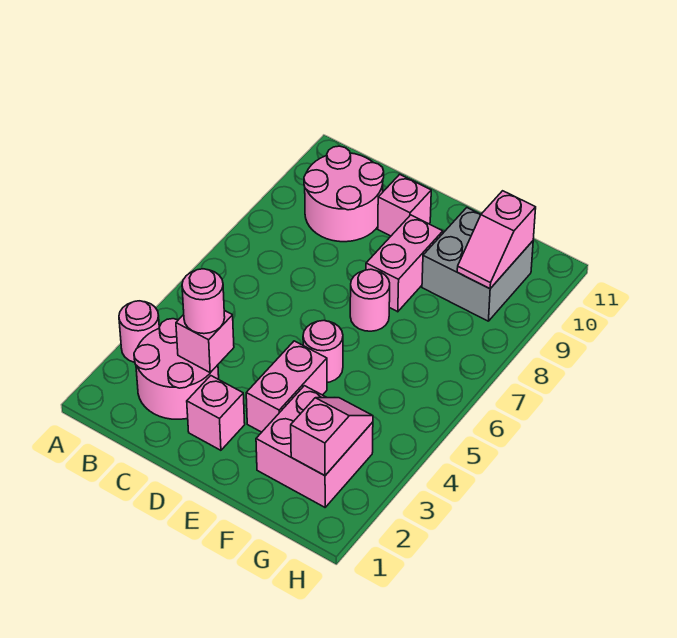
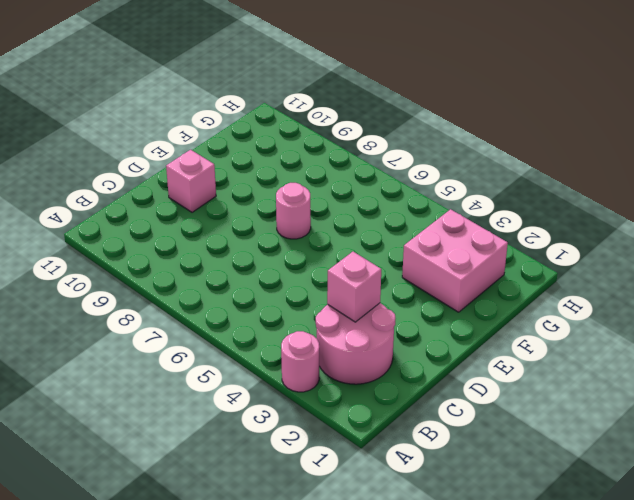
none -> pink 2x2 round brick [304,146,384,242]
none -> pink 1x1 brick [187,376,245,450]
none -> pink 1x2 brick [246,341,327,432]

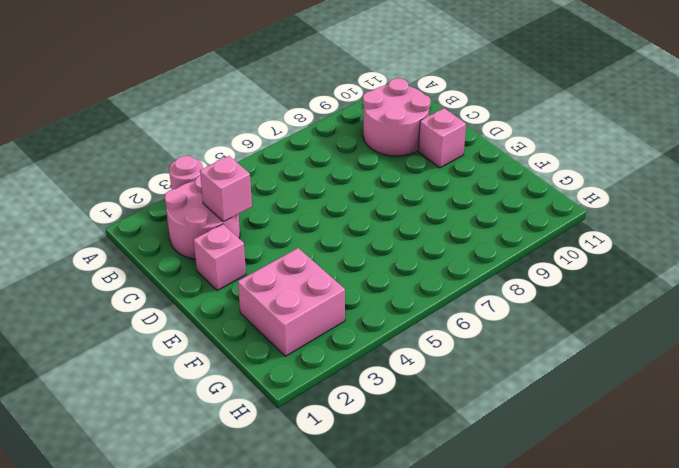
none -> pink 1x2 brick [246,341,327,432]
none -> pink 1x1 round brick [303,321,343,382]
none -> pink 1x1 round brick [350,269,390,331]

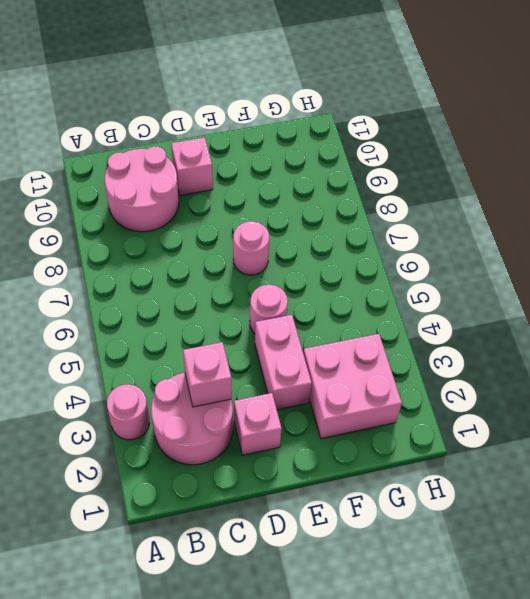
none -> pink 1x2 brick [366,215,443,312]
none -> grey 2x2 brick [422,208,533,321]
none -> pink 1x2 slope [291,398,373,476]

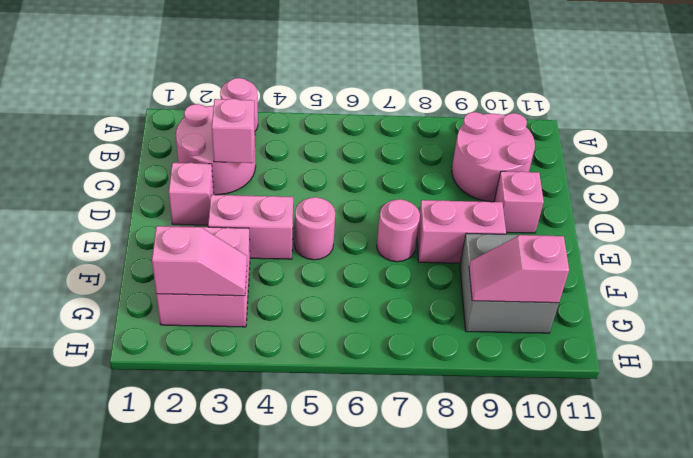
none -> pink 1x1 round brick [182,269,225,334]

